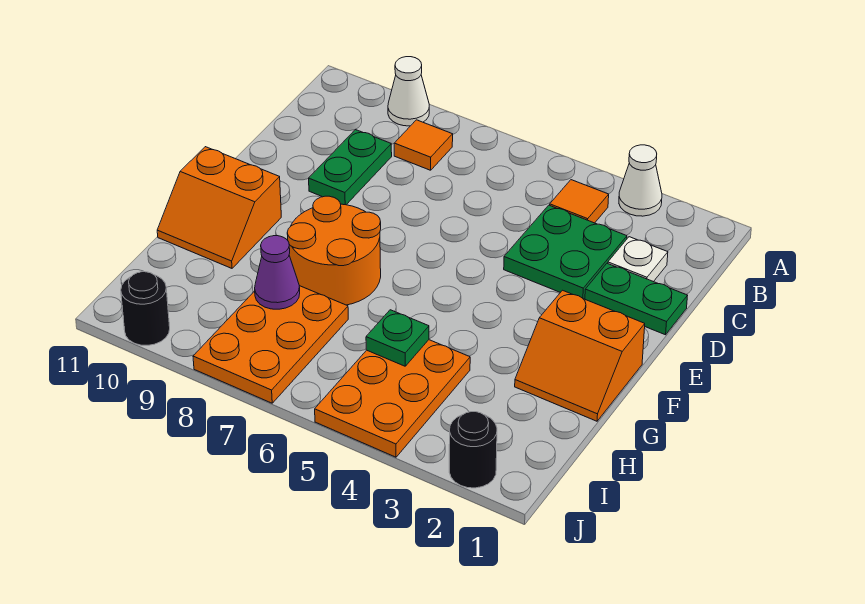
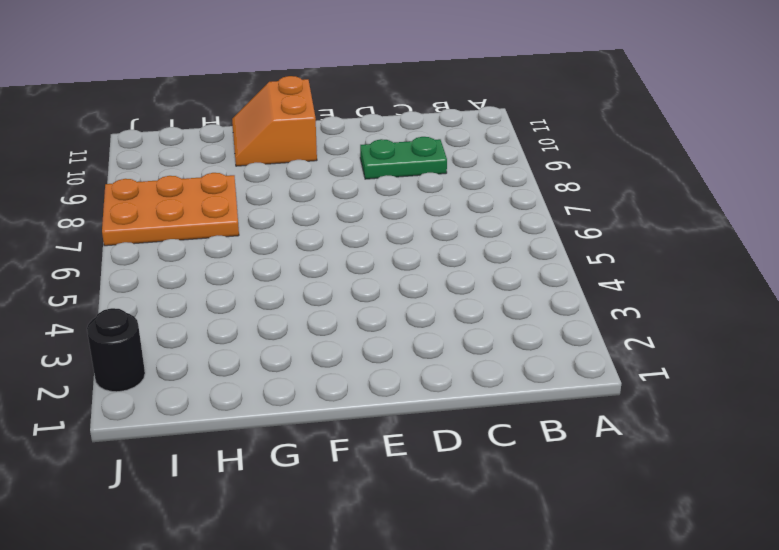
none -> white 1x1 cone [619,145,662,216]
none -> white 1x1 cone [388,57,429,126]
none -> orange 1x1 tile [550,180,609,223]

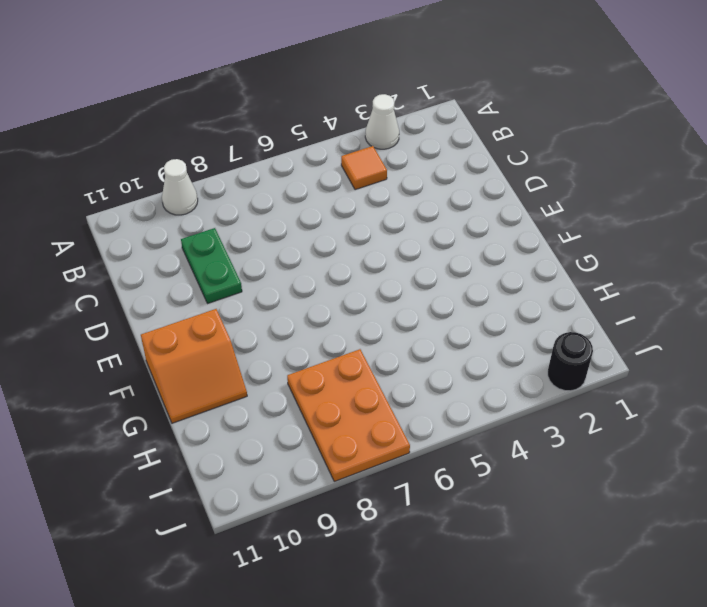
none -> orange 1x1 tile [394,120,453,170]
none -> white 1x1 plate [608,237,668,282]
none -> green 2x2 plate [504,205,627,299]

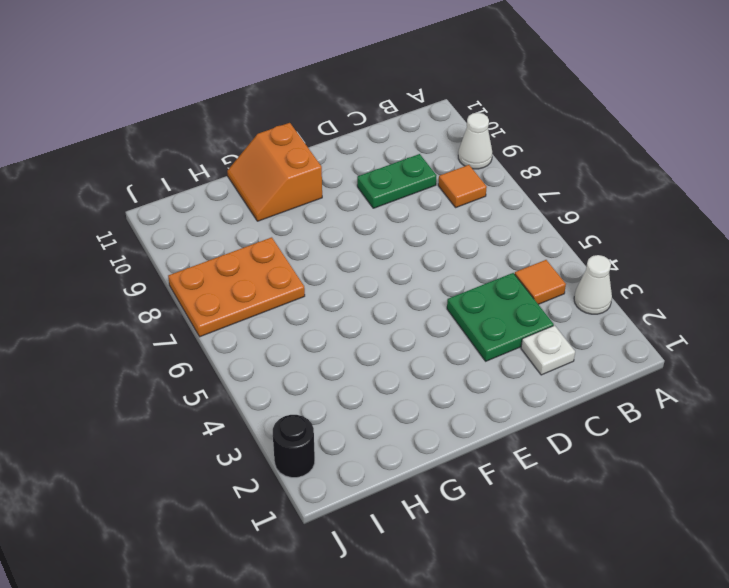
none -> green 1x2 plate [585,263,688,335]
none -> orange 2x2 slope [515,290,645,421]
none -> orange 2x2 round brick [287,196,381,305]

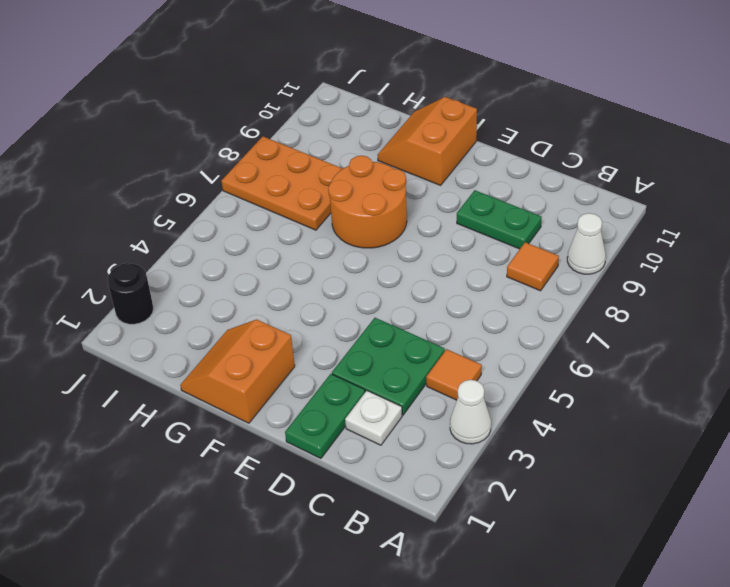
none -> orange 2x3 plate [315,340,470,457]
none -> black 1x1 round brick [121,272,170,345]
none -> green 1x1 plate [366,310,429,366]

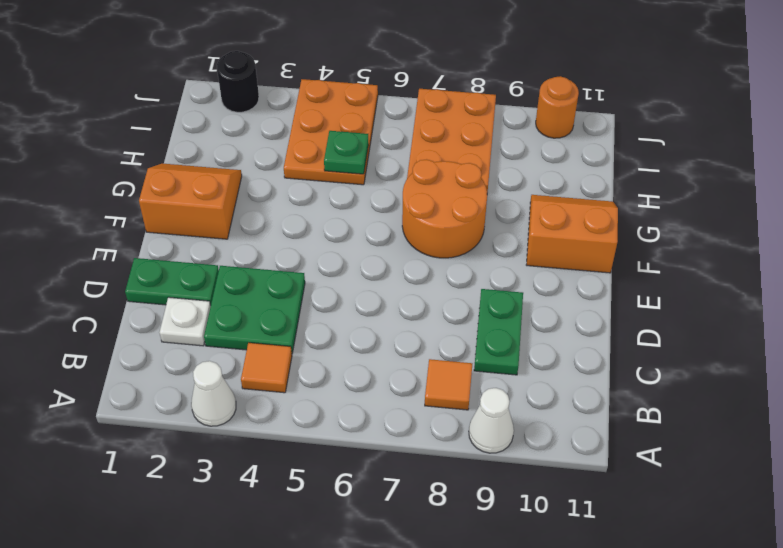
orange 1x1 round brick [536,76,579,138] -> black 1x1 round brick [121,272,170,345]
none -> purple 1x1 cone [255,236,300,309]

